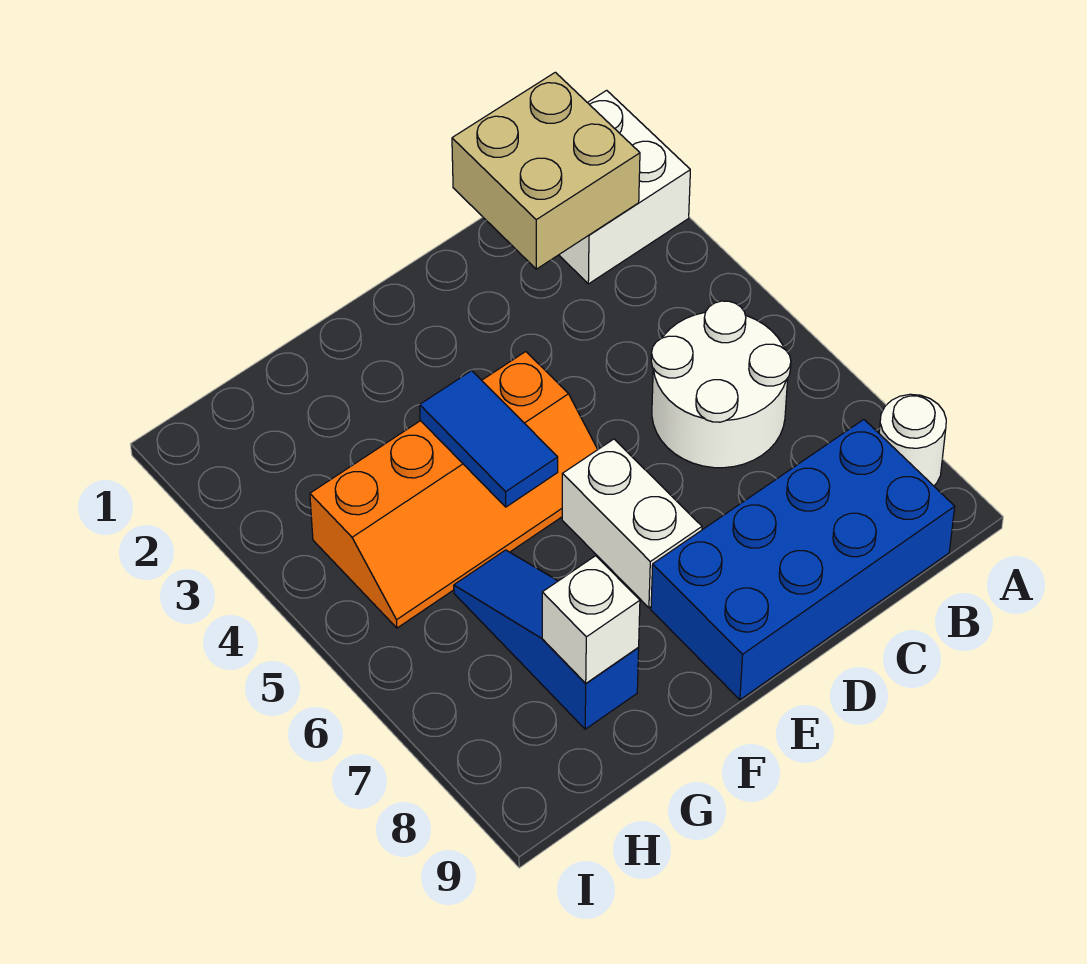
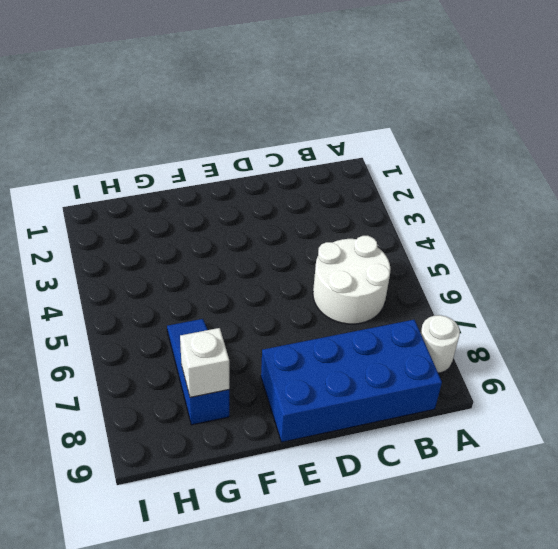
none -> white 2x2 brick [559,90,690,284]
none -> orange 2x4 slope [310,352,598,628]

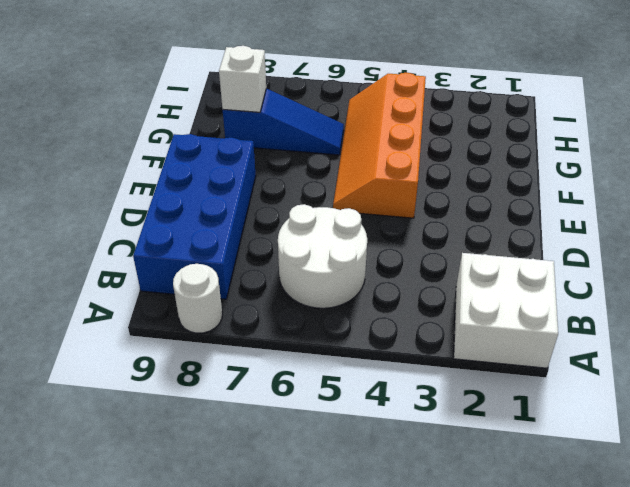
none -> white 1x2 brick [562,439,702,608]
none -> tan 2x2 brick [452,72,640,269]

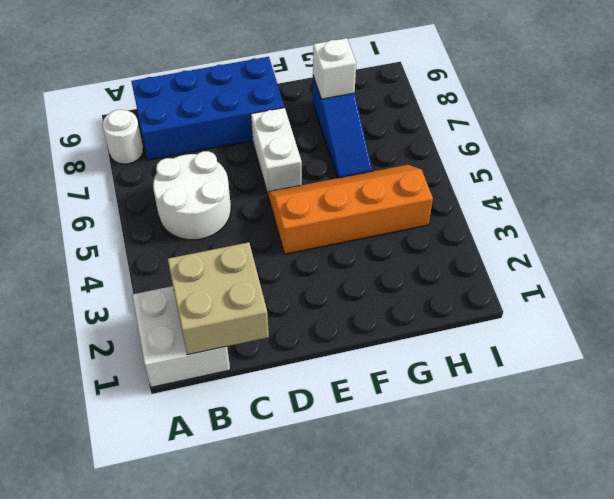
none -> blue 1x2 tile [420,371,558,507]

